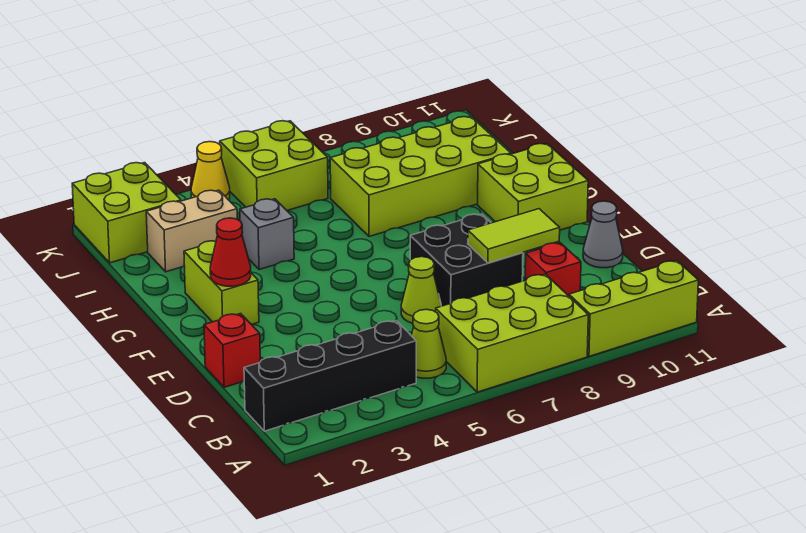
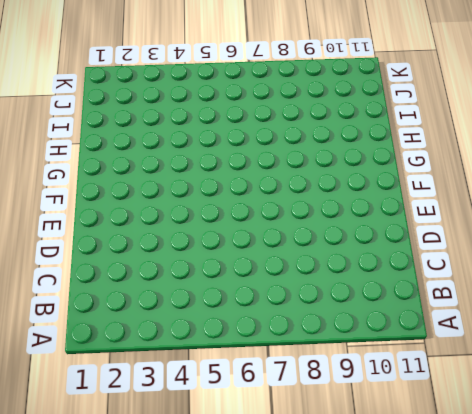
none -> lime 2x3 brick [436,274,588,392]
none -> lime 1x3 brick [569,261,698,356]
none -> black 1x4 brick [244,321,416,431]

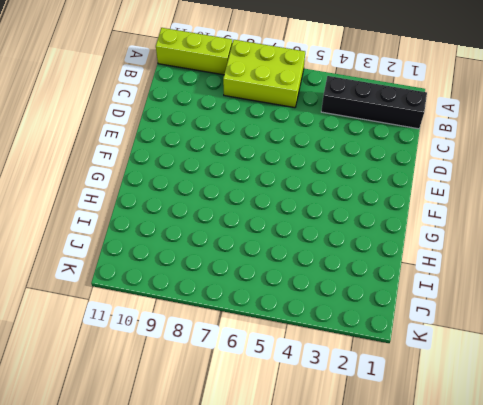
none -> lime 1x1 cone [411,309,446,378]
none -> red 1x1 brick [525,243,581,296]
none -> red 1x1 brick [204,314,260,387]

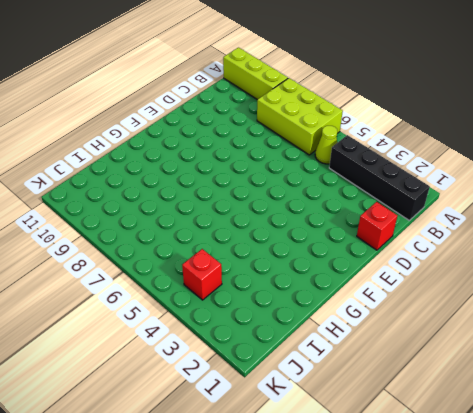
red 1x1 brick [182,249,222,300] -> red 1x1 brick moved to [525,243,581,296]
none -> lime 1x1 cone [401,257,441,323]
none -> black 2x2 brick [410,214,523,306]
none -> grey 1x1 cone [583,201,623,268]

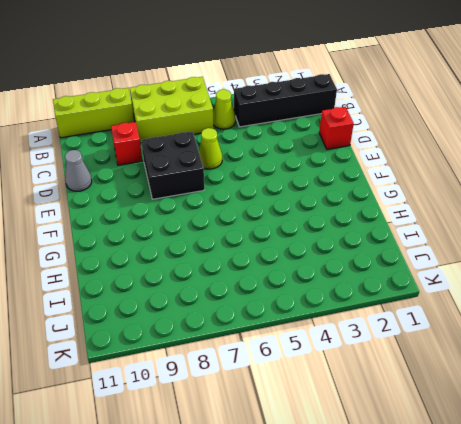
none -> lime 1x2 brick [184,241,259,324]
none -> lime 2x2 brick [478,144,588,230]
none -> grey 1x1 brick [240,199,294,270]

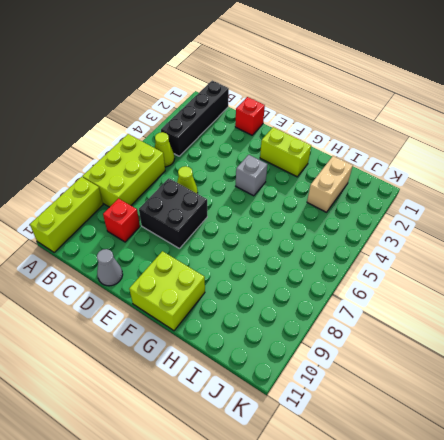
grey 1x1 brick [236,155,267,196] -> grey 1x1 brick moved to [240,199,294,270]
none -> lime 2x4 brick [330,117,511,236]
none -> lime 2x2 brick [72,163,181,263]
none -> lime 2x2 brick [220,121,328,210]

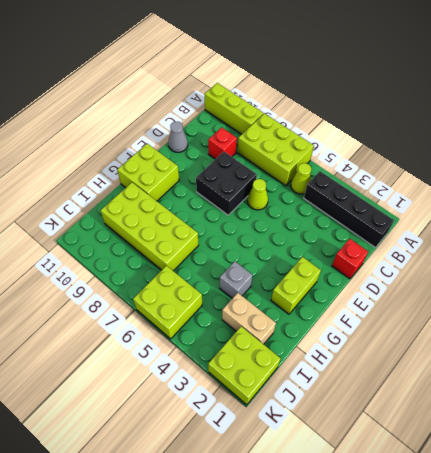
none -> yellow 1x1 cone [191,142,230,200]
none -> lime 1x2 tile [468,209,560,263]
none -> red 1x1 cone [210,218,251,286]

